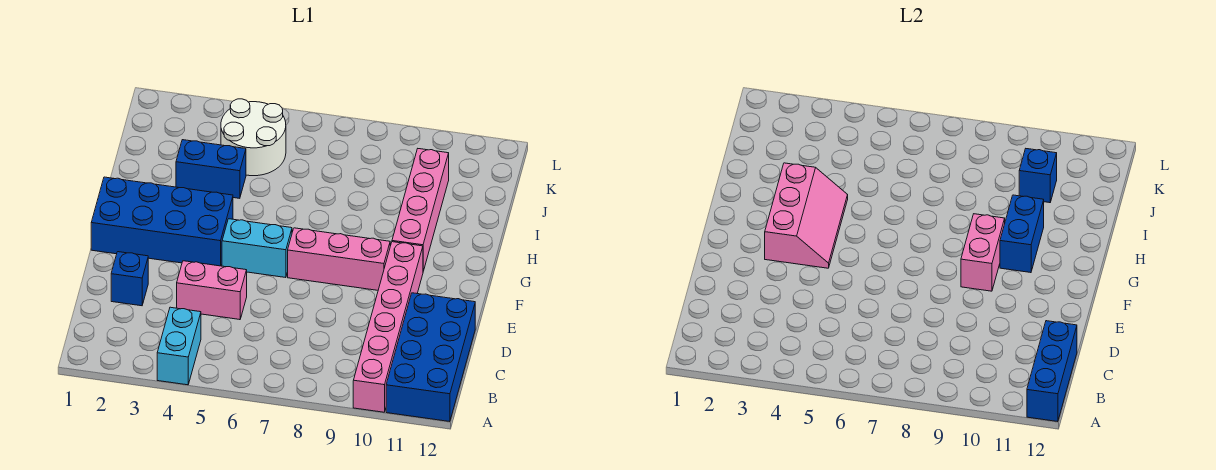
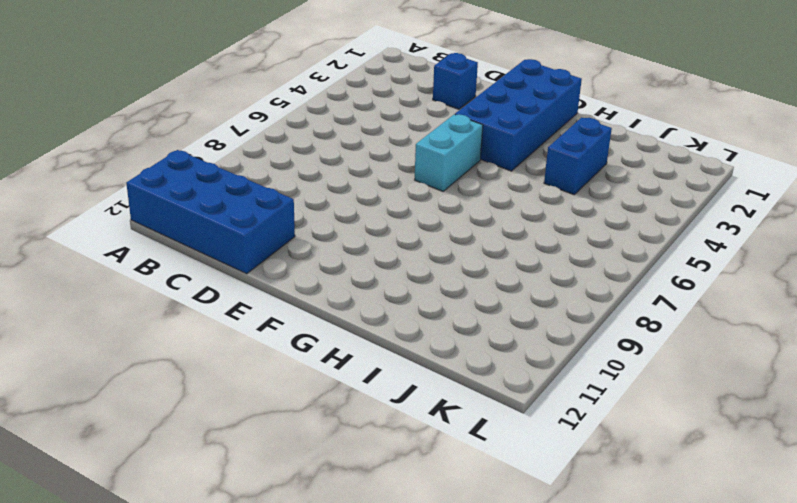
none -> cyan 1x2 brick [157,307,201,385]
none -> pink 1x6 brick [353,242,423,412]
none -> pink 1x2 brick [177,261,247,320]

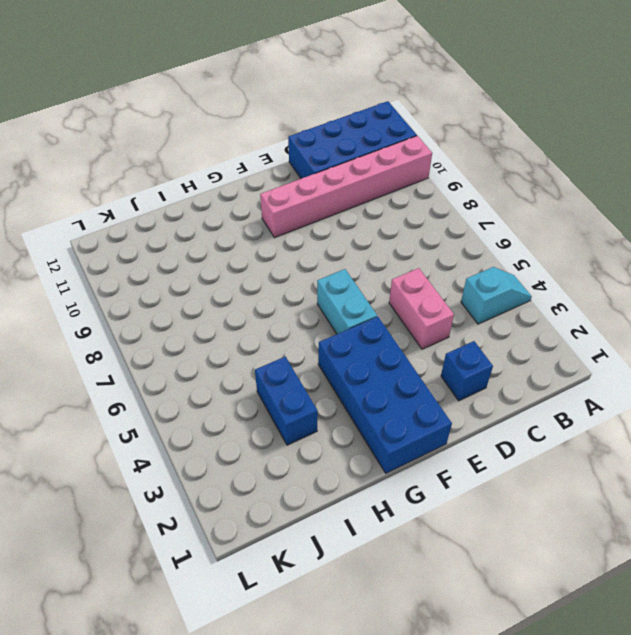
cyan 1x2 slope [461,267,532,324] -> cyan 1x2 brick [157,307,201,385]
none -> pink 1x3 brick [288,228,390,290]
none -> pink 1x4 brick [392,149,449,271]
none -> white 2x2 round brick [221,99,286,176]

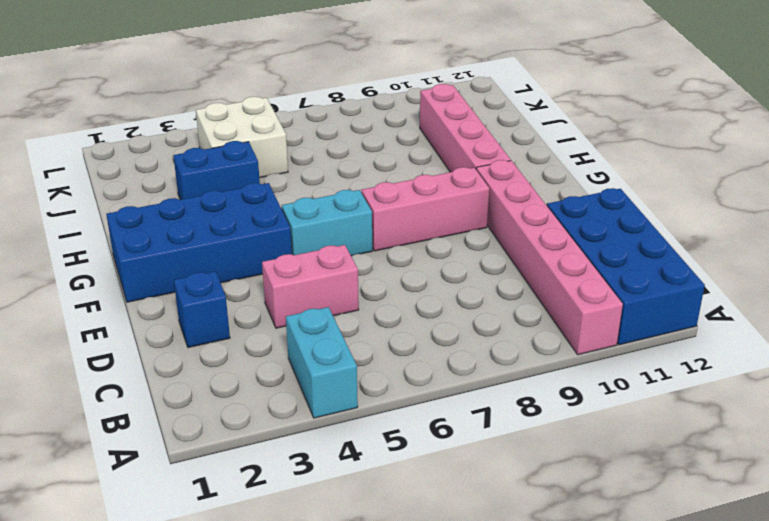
white 2x2 brick [196,97,288,178] -> white 2x2 round brick [221,99,286,176]
none -> blue 1x3 brick [1027,321,1077,422]
none -> pink 2x3 slope [765,163,848,268]
none -> pink 1x2 brick [961,214,1005,291]

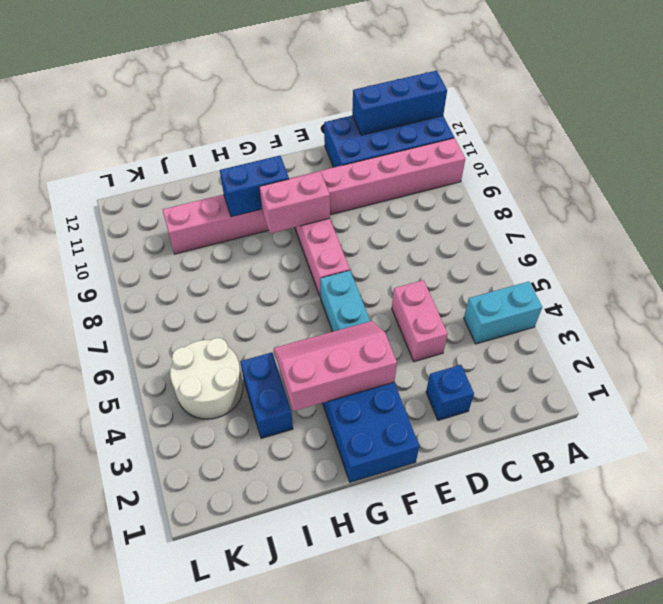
none -> blue 1x1 brick [1019,149,1057,203]

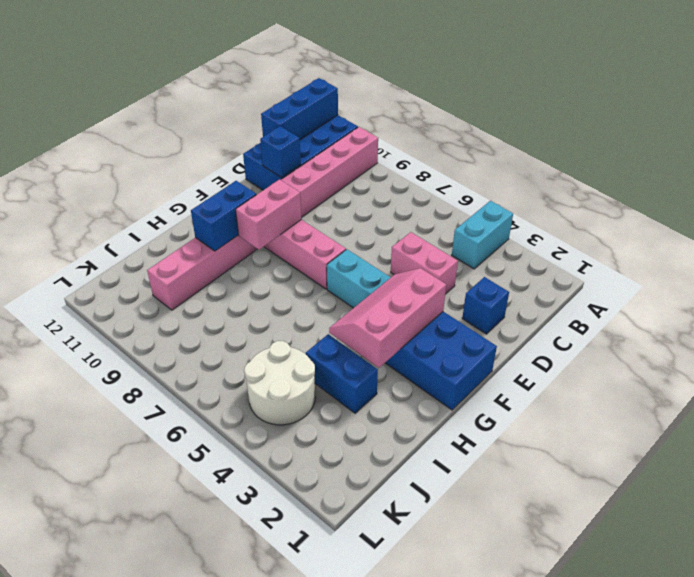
blue 1x1 brick [260,126,301,178] -> blue 1x1 brick moved to [1019,149,1057,203]

